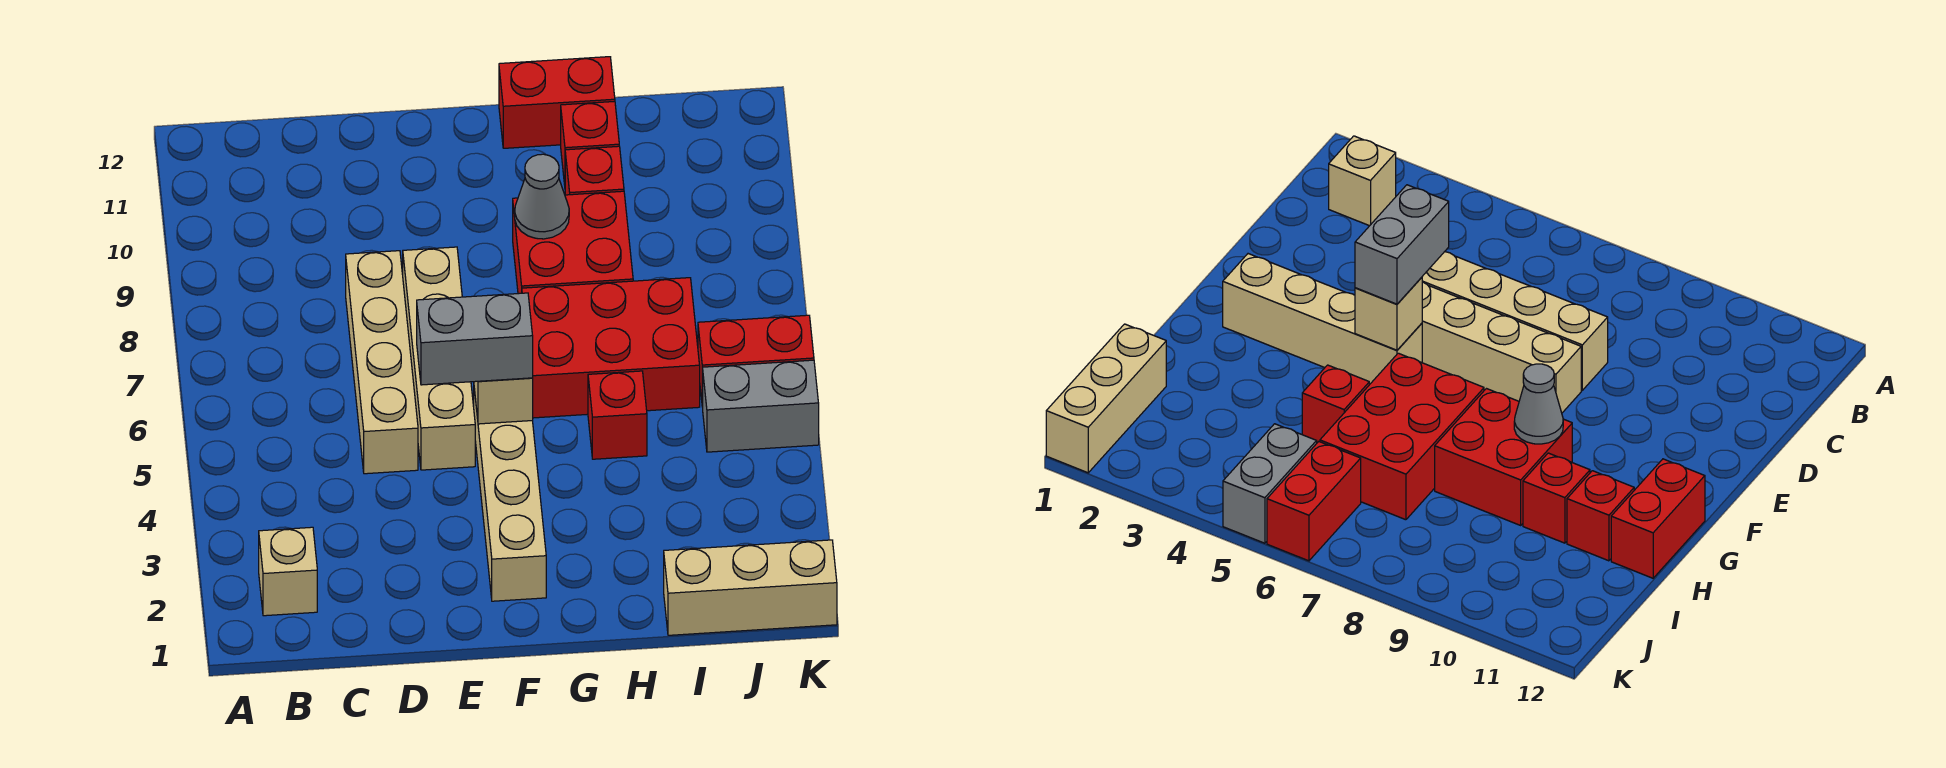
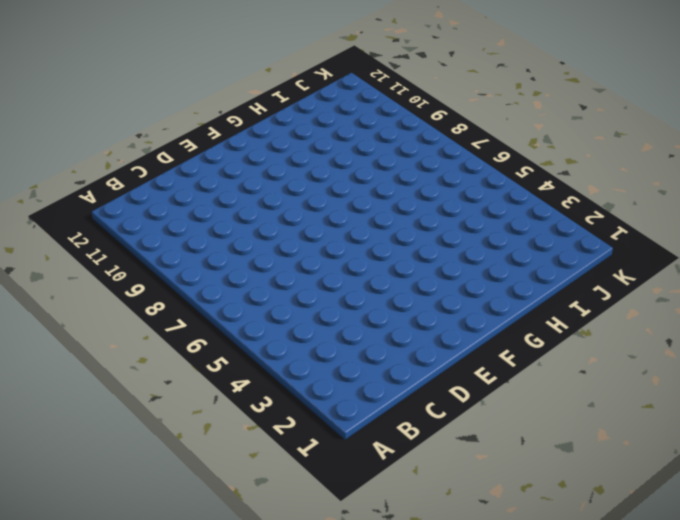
none -> tan 1x1 brick [259,527,317,616]
none -> tan 1x4 brick [346,251,418,474]
none -> tan 1x4 brick [403,247,475,470]

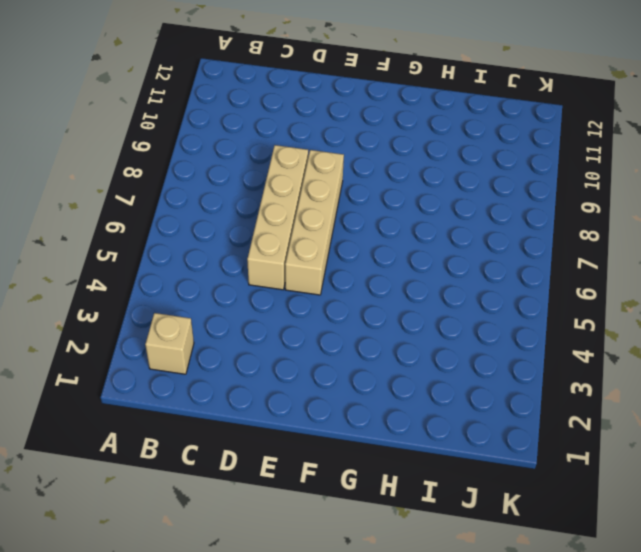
none -> tan 1x4 brick [474,389,546,601]
none -> red 2x3 brick [522,278,700,418]
none -> red 2x2 brick [513,191,633,294]

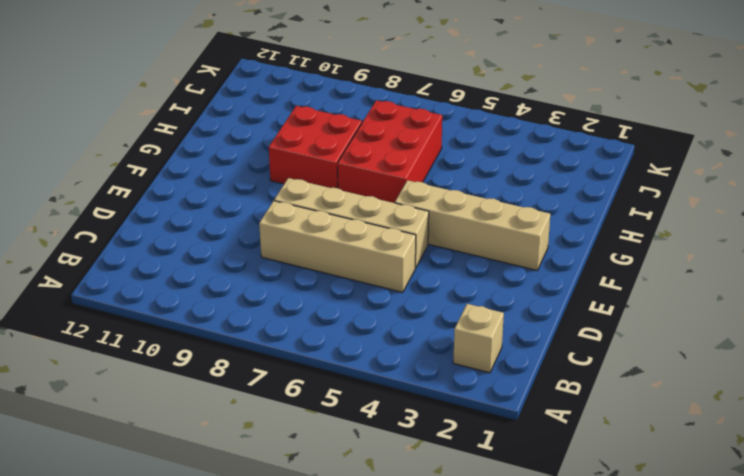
none -> red 1x2 brick [499,57,615,148]
none -> red 1x1 brick [588,371,647,459]
none -> red 1x1 brick [565,146,624,195]

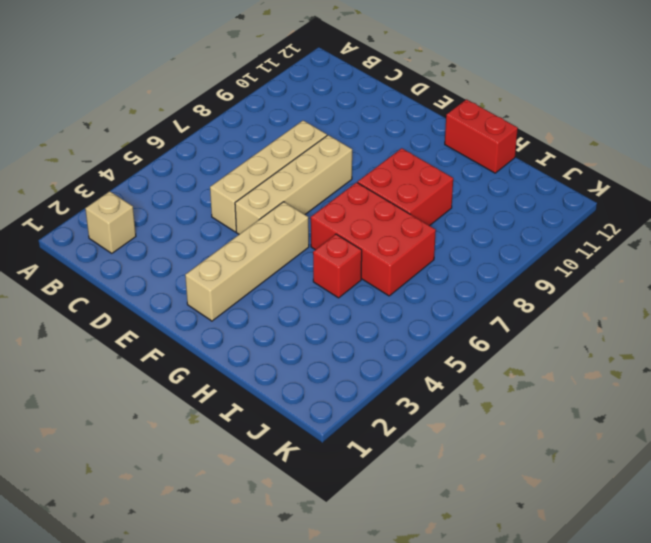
none -> red 1x1 brick [565,146,624,195]
none -> red 1x1 brick [561,101,619,185]
none -> tan 1x3 brick [664,540,837,635]

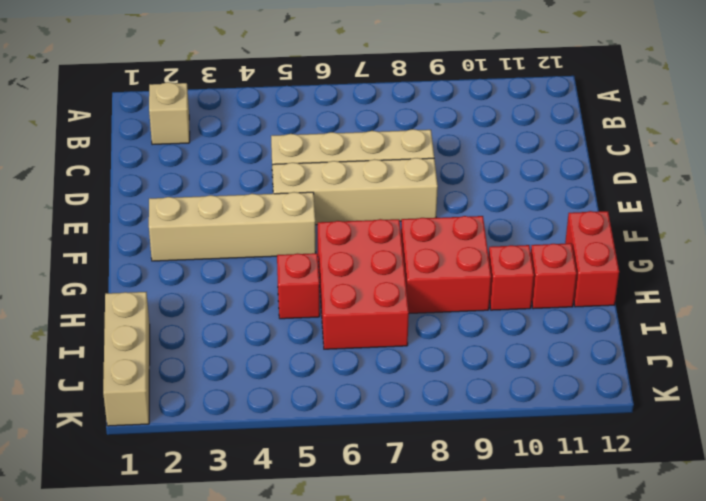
none -> grey 1x2 brick [703,360,819,452]
none -> red 1x2 brick [698,315,814,407]
none -> tan 1x1 brick [474,378,533,424]

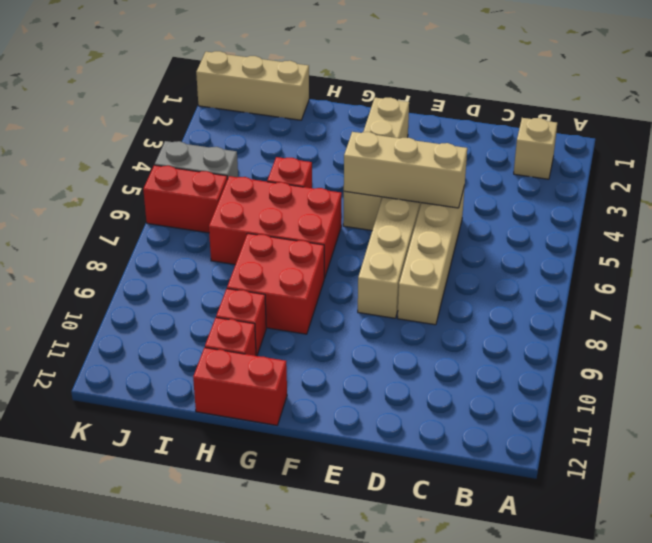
tan 1x3 brick [344,132,467,208] -> tan 1x1 brick [474,378,533,424]
none -> grey 1x1 cone [515,154,569,239]
none -> grey 1x2 brick [417,293,533,385]

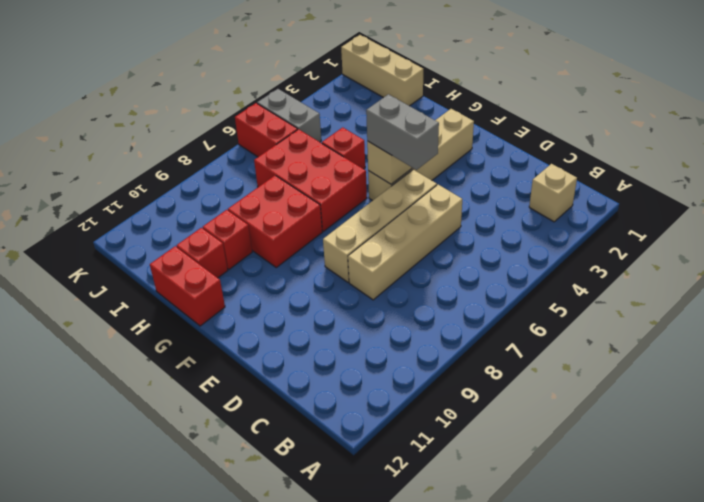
none -> grey 1x1 cone [515,154,569,239]

